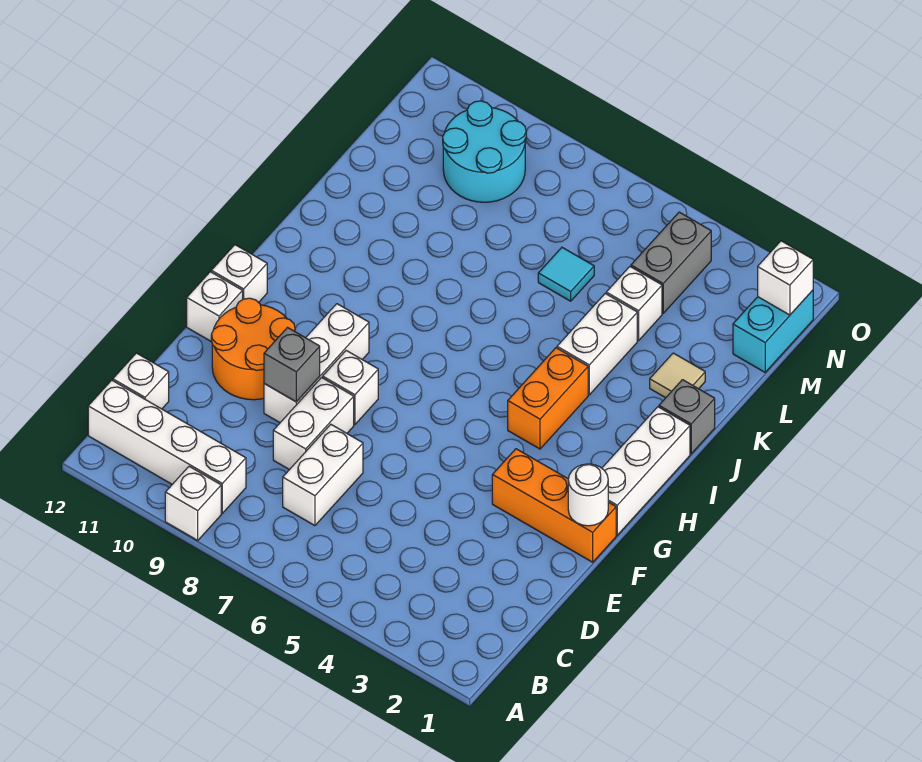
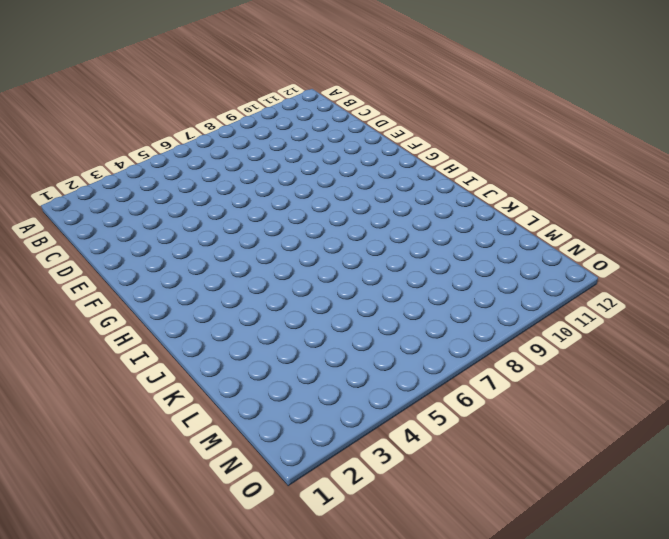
none -> white 1x1 brick [165,467,221,540]
none -> white 1x4 brick [88,380,246,513]
none -> white 1x2 brick [283,425,363,526]

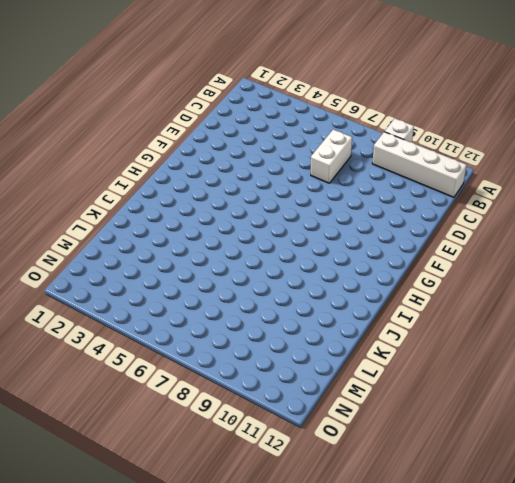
none -> white 1x1 brick [113,353,169,409]
none -> white 1x2 brick [273,378,354,470]
none -> white 1x3 brick [264,304,369,423]

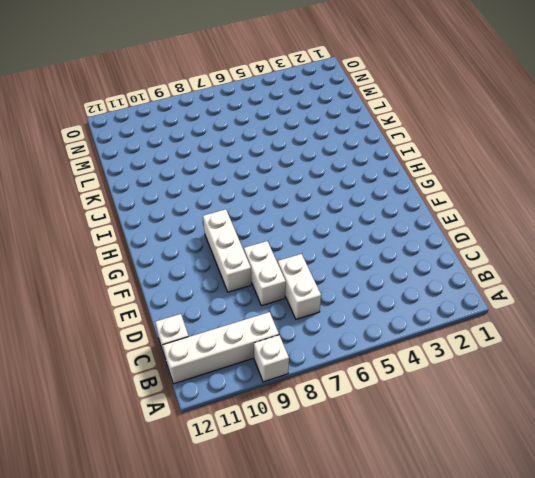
none -> orange 2x2 round brick [211,298,295,400]
none -> orange 1x3 brick [492,449,616,562]
none -> white 1x1 brick [323,351,378,425]

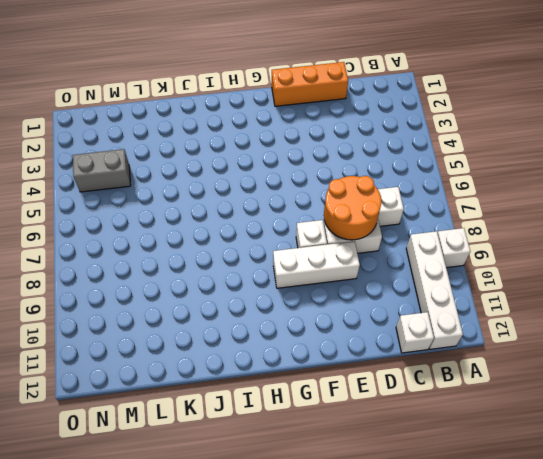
orange 1x3 brick [272,62,348,106] -> orange 1x3 brick turned to [492,449,616,562]
orange 2x2 round brick [324,176,381,240] -> orange 2x2 round brick moved to [211,298,295,400]
none -> white 1x1 brick [187,272,243,342]
none -> white 1x3 brick [602,407,690,535]
none -> white 1x1 brick [211,245,267,303]

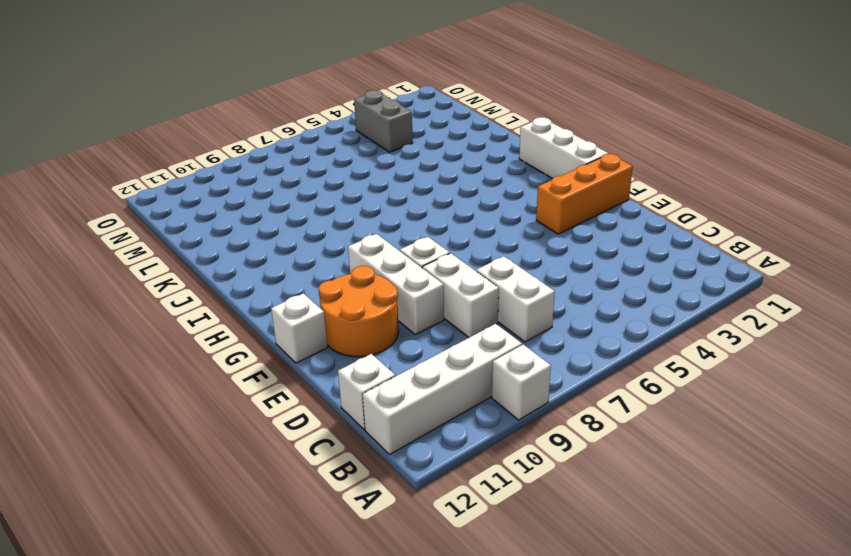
none -> white 1x1 brick [211,245,267,303]
none -> orange 1x2 brick [508,348,588,449]
none -> grey 1x1 brick [659,380,715,454]

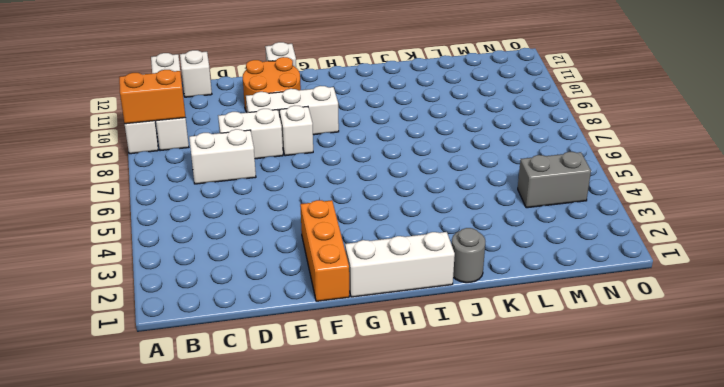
orange 1x2 brick [119,70,185,124] -> orange 1x2 brick moved to [508,348,588,449]
grey 1x1 round brick [452,228,485,283] -> grey 1x1 brick [659,380,715,454]
none -> white 1x1 brick [211,245,267,303]
none -> white 1x2 brick [557,294,637,395]
none -> tan 1x1 tile [650,353,705,398]

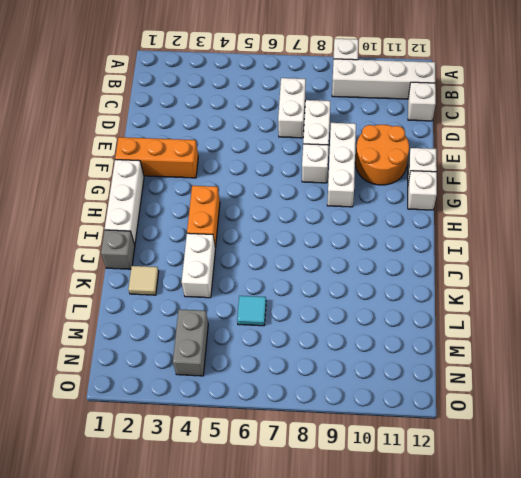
none -> white 1x1 brick [606,267,662,341]
none -> cyan 1x2 brick [733,290,813,372]
none -> cyan 2x2 round brick [443,101,526,202]

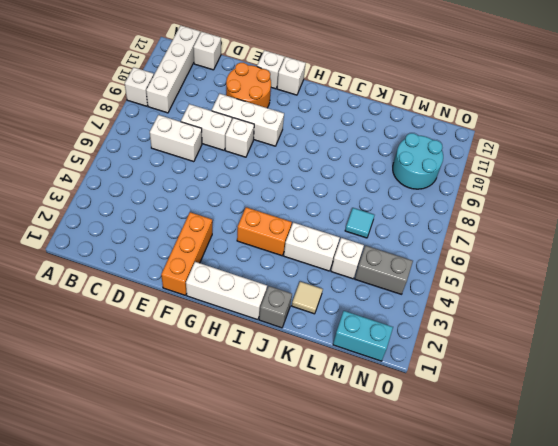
none -> grey 1x1 brick [264,328,320,402]
none -> white 1x1 round brick [568,464,608,526]
none -> white 1x1 brick [758,241,813,315]

